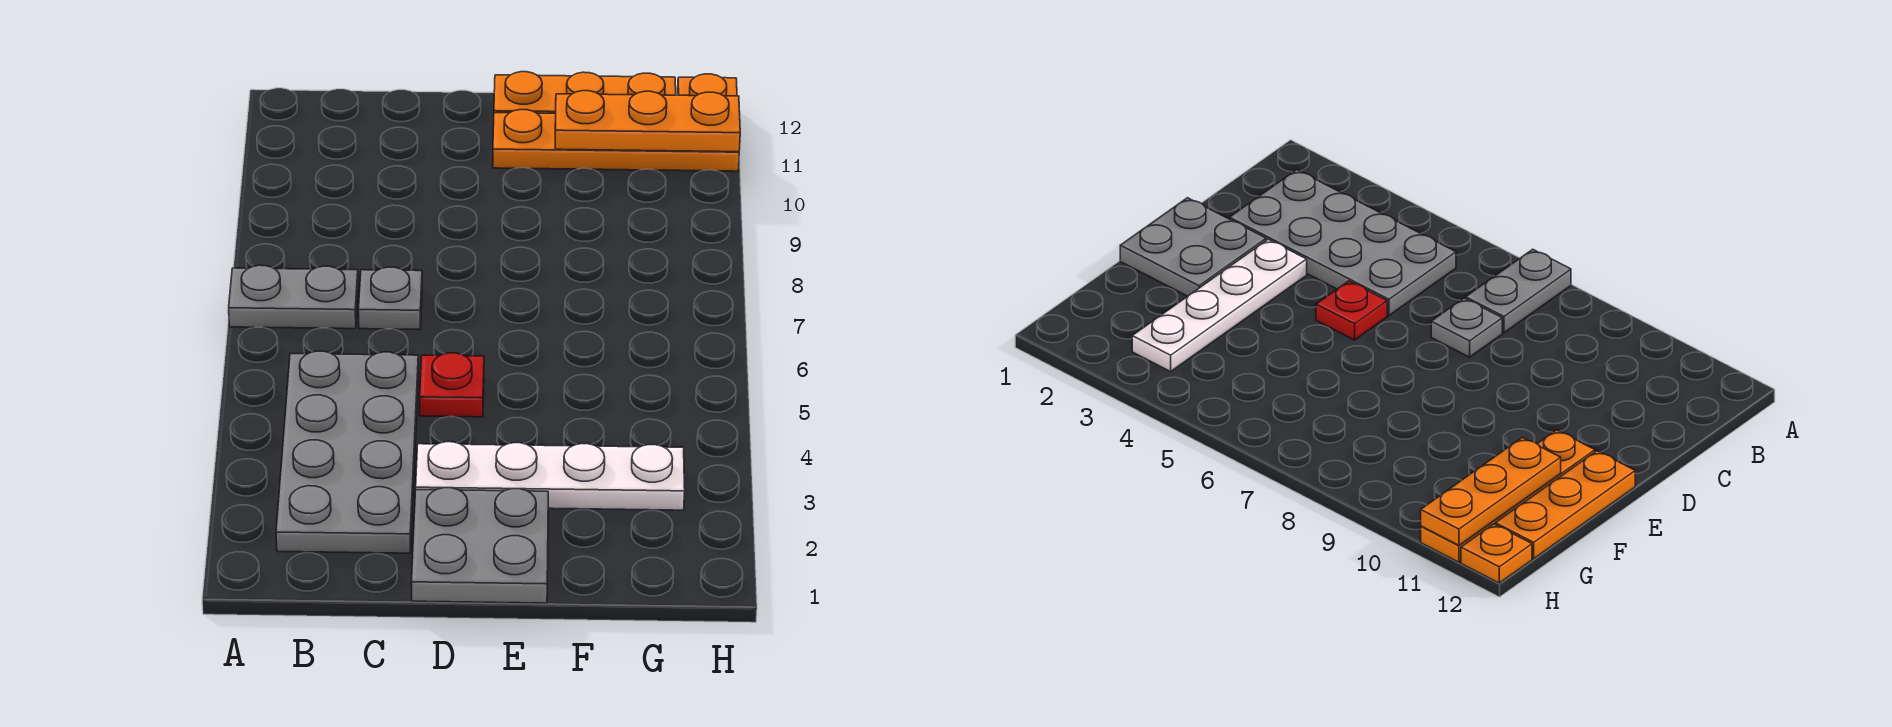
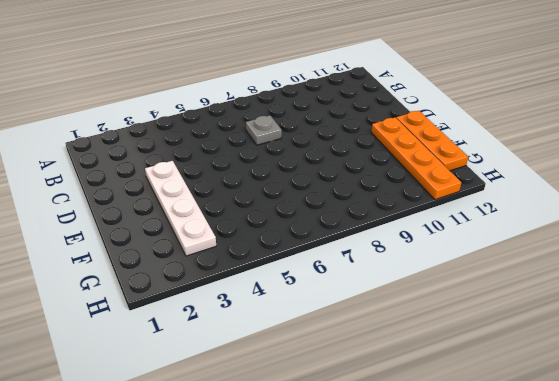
none -> grey 1x2 plate [229,265,358,329]
none -> grey 2x4 plate [276,351,419,553]

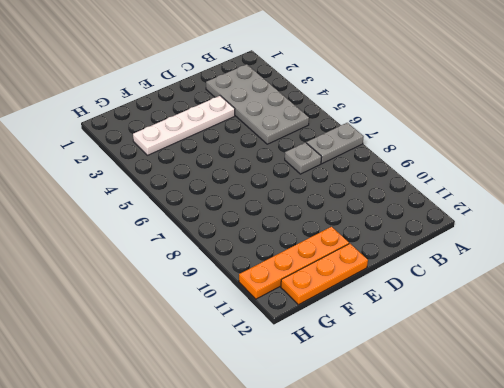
none -> grey 2x2 plate [411,488,548,603]
none -> red 1x1 plate [420,353,484,417]

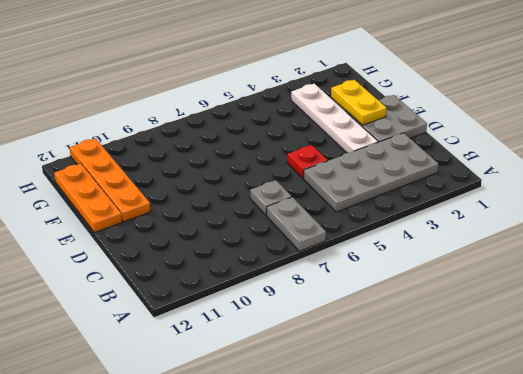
yellow 1x2 plate [331,80,386,125] -> none
none -> orange 1x1 plate [678,74,737,96]
none -> orange 1x3 plate [555,91,740,152]

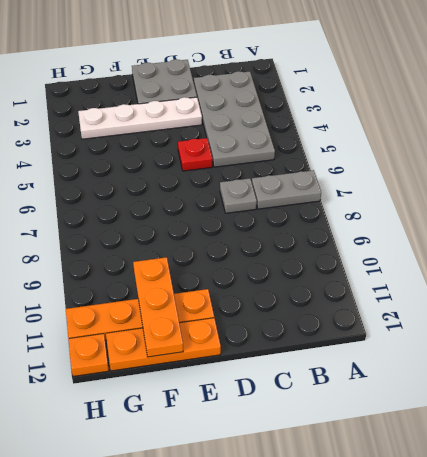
orange 1x3 plate [133,257,183,357] -> orange 1x3 plate turned to [555,91,740,152]

